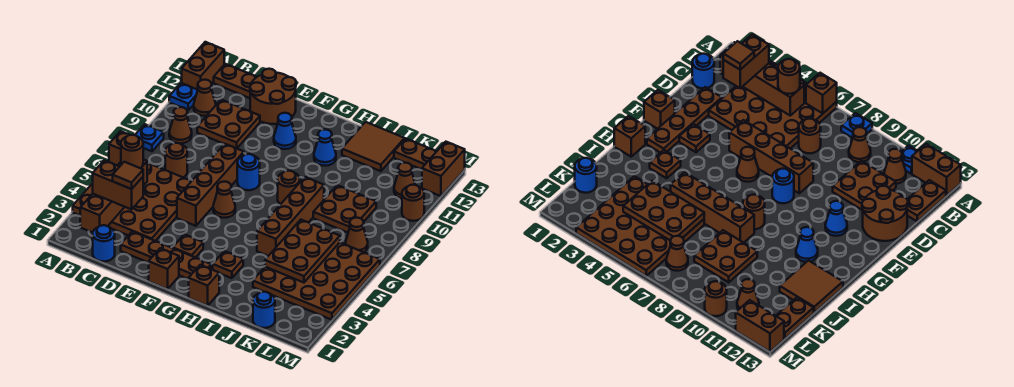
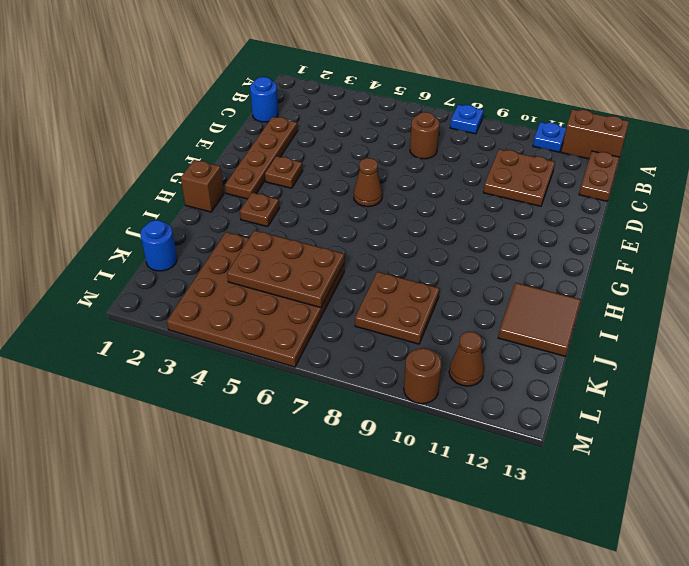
none -> brown 4x4 plate [73,163,191,241]
none -> brown 1x1 cone [169,107,192,143]
none -> brown 1x1 cone [194,80,216,116]
none -> brown 2x2 round brick [250,69,296,124]

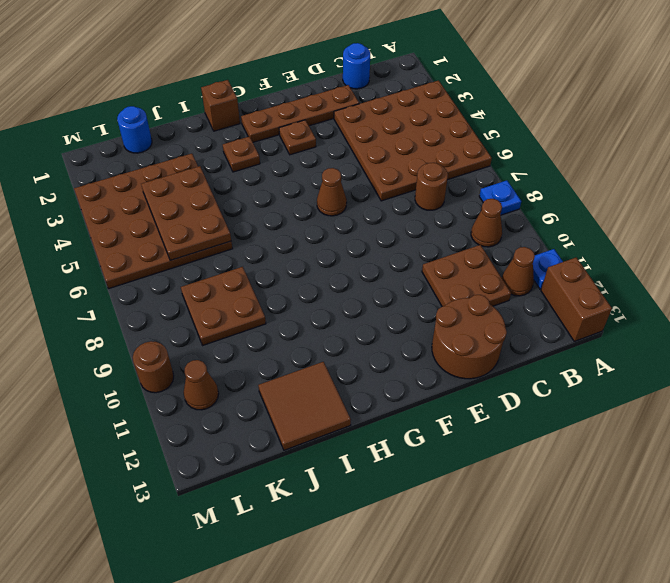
none -> brown 1x2 plate [214,64,256,98]
none -> brown 1x4 brick [177,144,244,226]
none -> brown 1x1 brick [149,248,179,289]
none -> blue 1x1 round brick [237,154,260,190]

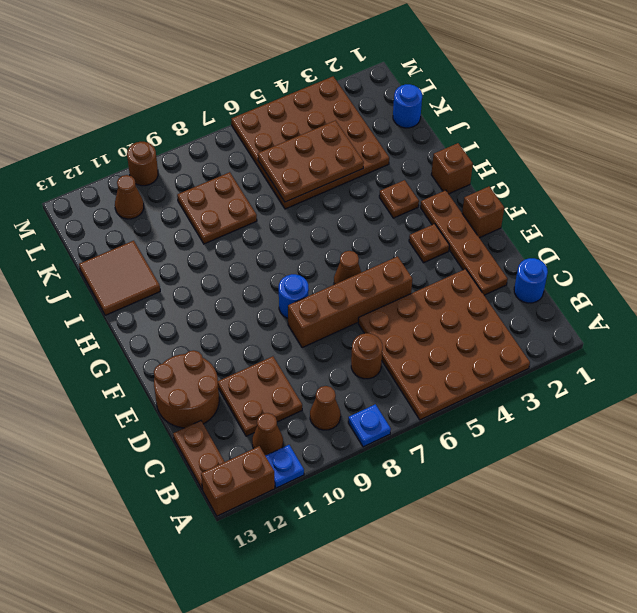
none -> blue 1x1 cone [274,113,296,149]
none -> brown 1x1 round brick [278,171,300,204]
none -> blue 1x1 cone [314,129,336,166]
none -> brown 1x4 brick [257,177,324,256]

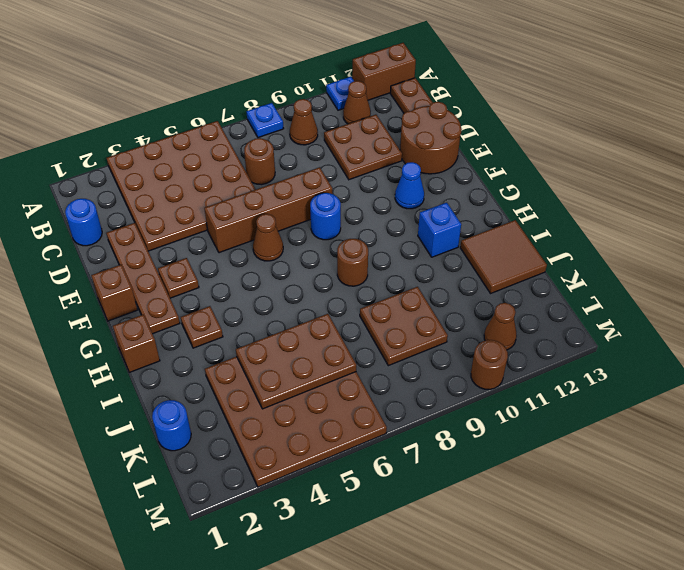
blue 1x1 brick [418,203,461,257] -> blue 1x1 cone [314,129,336,166]
none -> brown 1x4 brick [257,177,324,256]
none -> brown 1x2 plate [394,138,437,169]
none -> brown 1x1 cone [346,218,368,252]
none -> brown 1x2 brick [422,142,465,196]

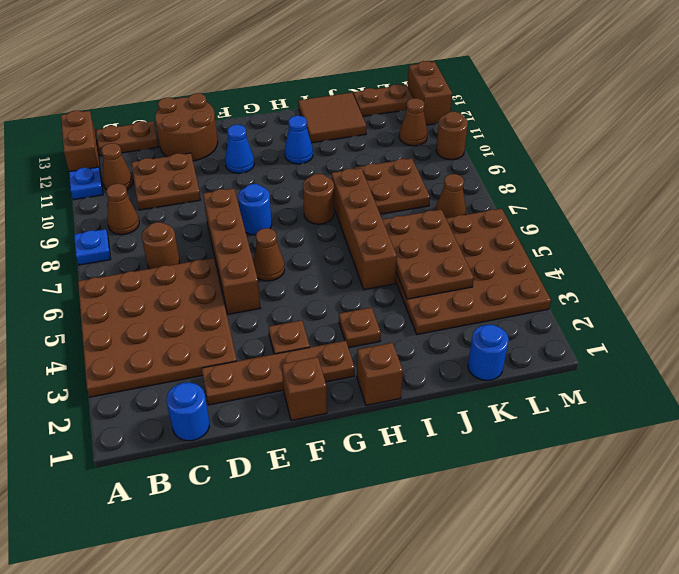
none -> brown 1x1 brick [109,131,129,165]
none -> brown 1x4 brick [80,159,147,233]
none -> brown 1x2 brick [93,160,143,209]
none -> brown 1x1 round brick [121,135,143,168]

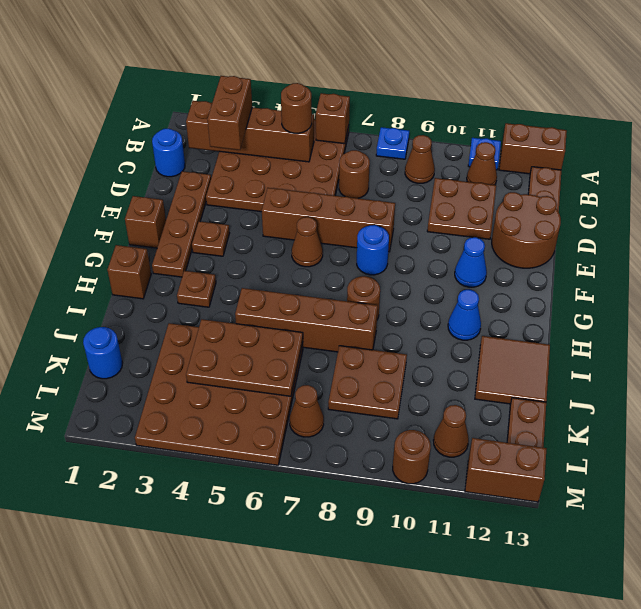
none -> brown 1x1 tile [113,162,143,189]

